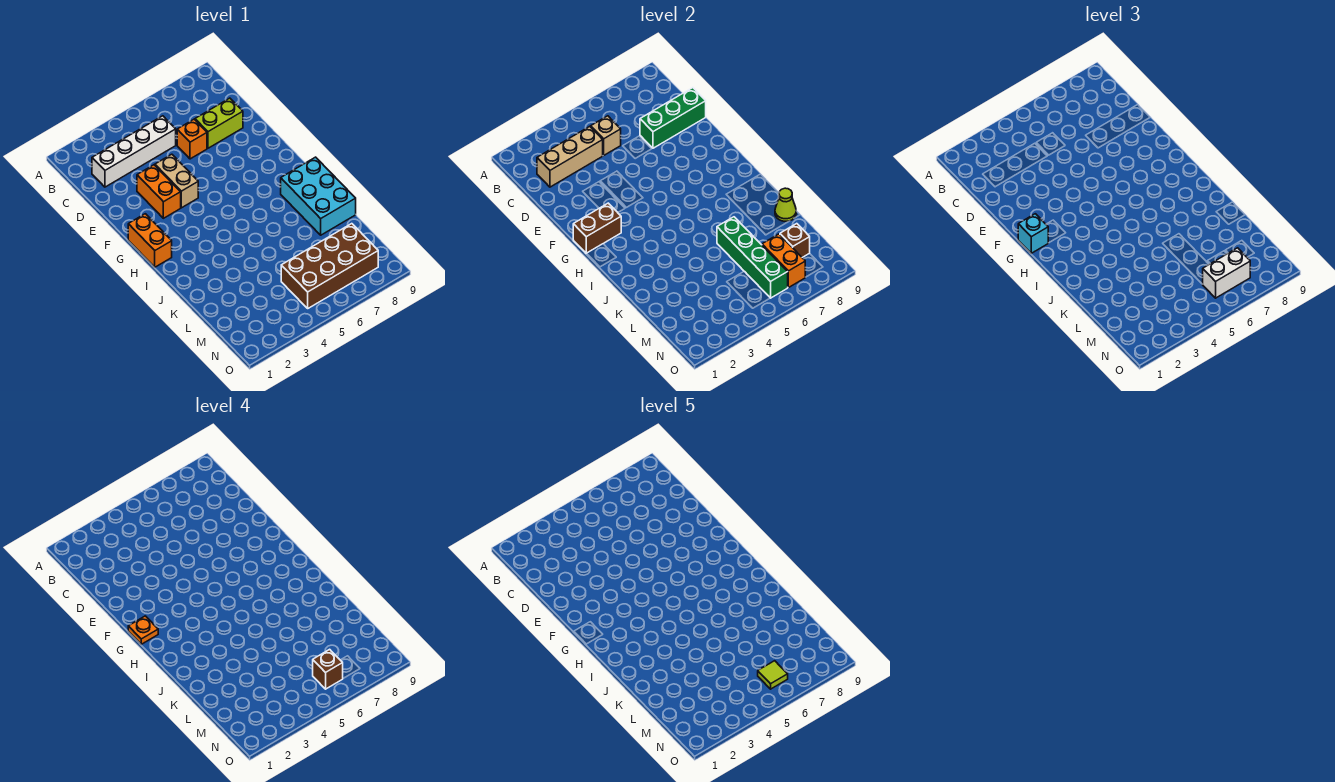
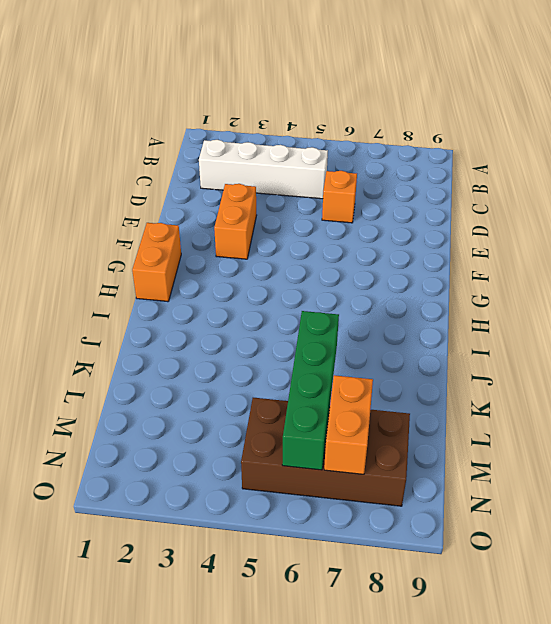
none -> lime 1x2 brick [195,98,243,148]
none -> tan 1x2 brick [155,154,198,208]
none -> cyan 2x3 brick [281,157,356,235]

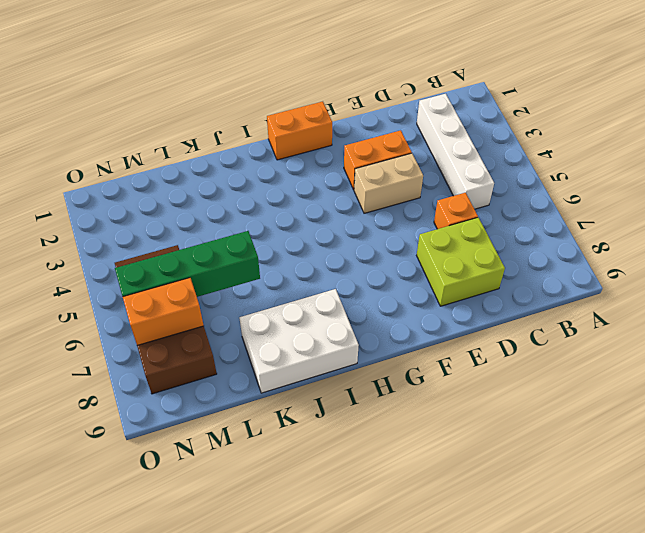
lime 2x2 brick [417,217,505,306] -> lime 1x2 brick [195,98,243,148]
white 2x3 brick [239,289,359,393] -> cyan 2x3 brick [281,157,356,235]
none -> tan 1x3 brick [537,126,603,187]
none -> tan 1x1 brick [591,116,621,155]
none -> green 1x3 brick [640,88,706,148]

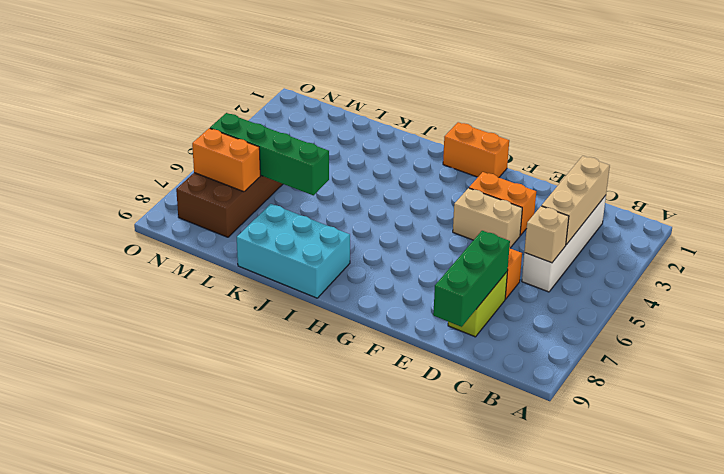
none -> brown 1x2 brick [573,203,621,253]
none -> lime 1x1 cone [775,188,796,221]
none -> brown 1x1 brick [780,224,810,257]

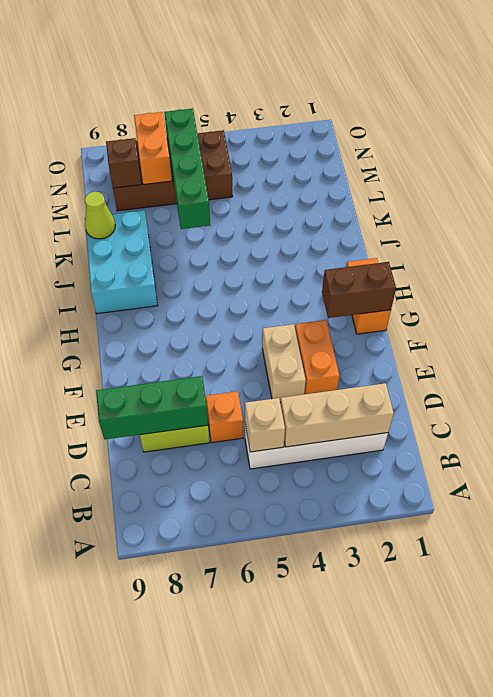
none -> cyan 1x1 brick [1018,214,1048,253]
none -> white 1x2 brick [1203,248,1250,298]
none -> orange 1x1 plate [128,616,158,644]

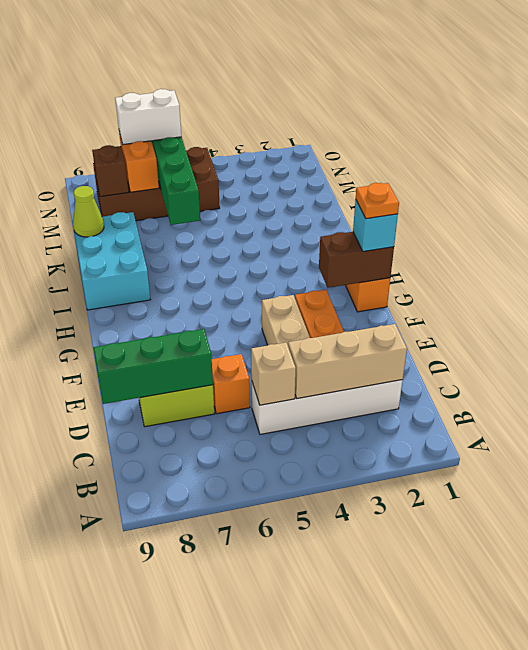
none -> brown 1x1 brick [313,649,343,689]
none -> lime 1x1 tile [758,661,788,689]

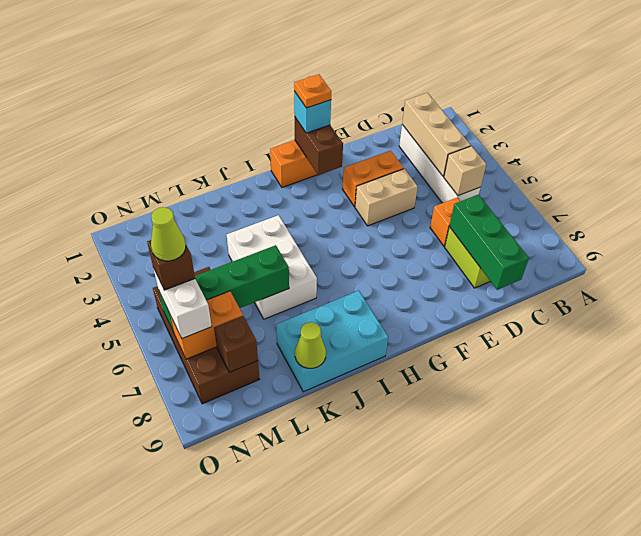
white 2x3 brick [227,215,317,319] -> none
lime 1x1 cone [151,207,186,261] -> lime 1x1 tile [758,661,788,689]

